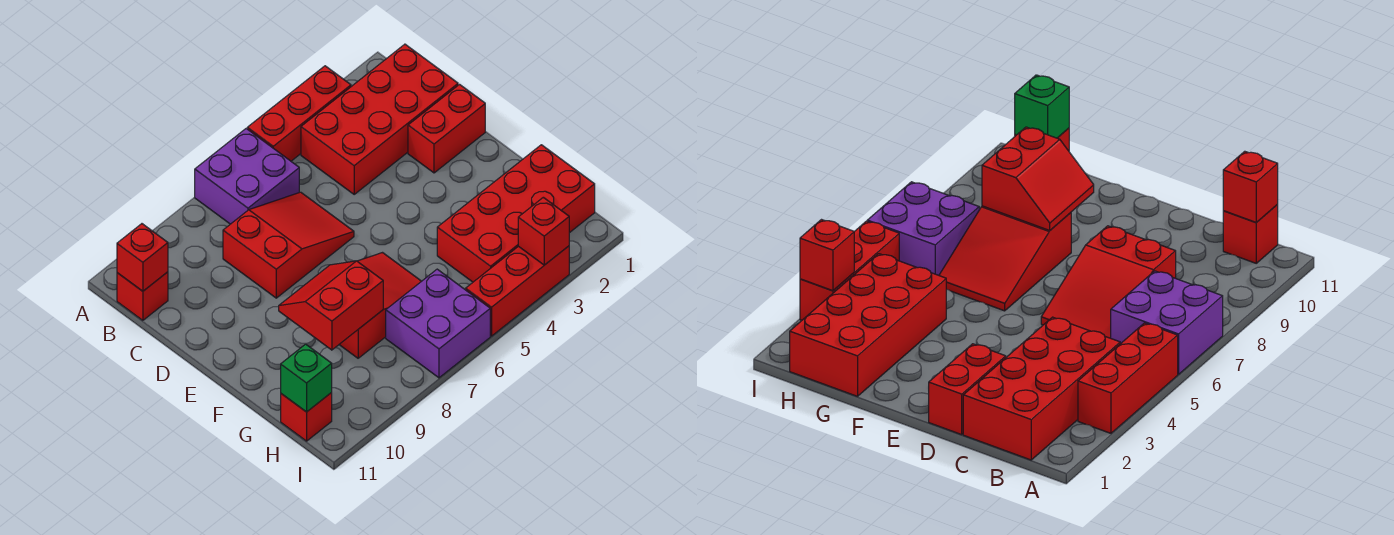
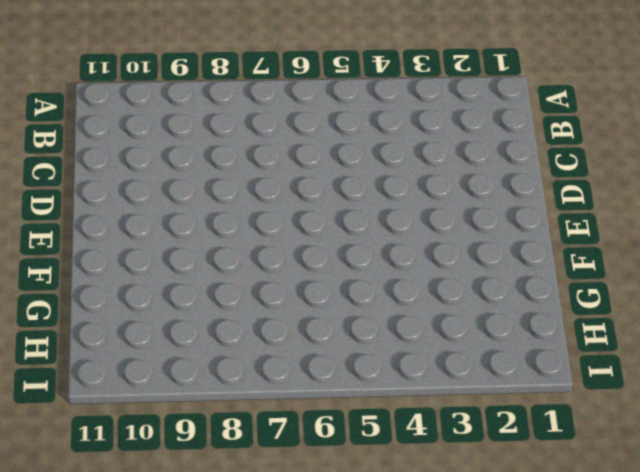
none -> red 1x3 brick [247,66,351,161]
none -> purple 2x2 brick [195,129,299,224]
none -> red 2x4 brick [301,44,458,194]

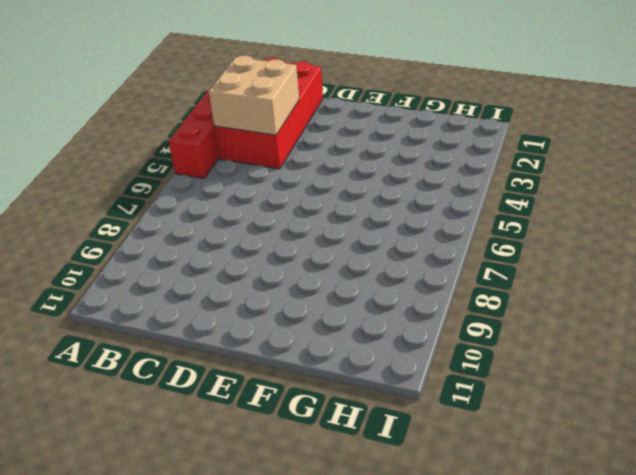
tan 2x2 brick [209,56,299,135] -> none
none -> purple 2x2 brick [195,129,299,224]
none -> red 1x1 brick [117,272,168,320]
none -> red 2x3 slope [223,192,354,298]

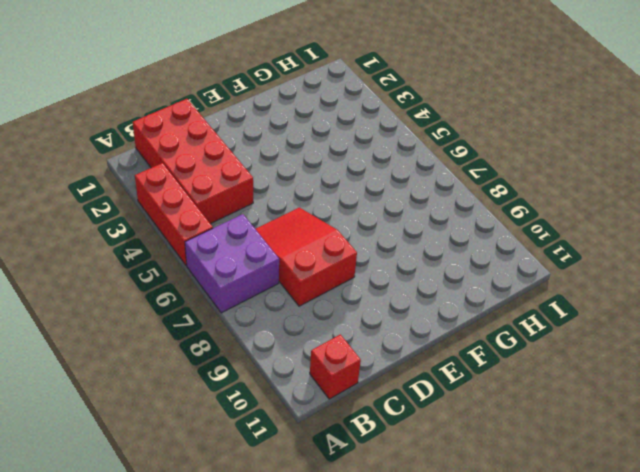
none -> red 1x2 brick [408,85,485,173]
none -> red 2x3 slope [339,253,421,358]
none -> red 2x4 brick [437,145,595,282]

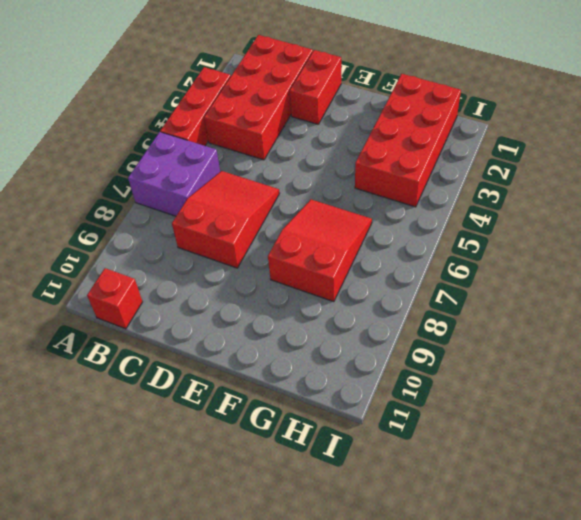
none -> purple 2x2 brick [386,269,490,378]
none -> red 1x1 brick [281,393,332,441]
none -> red 1x3 brick [466,246,569,336]

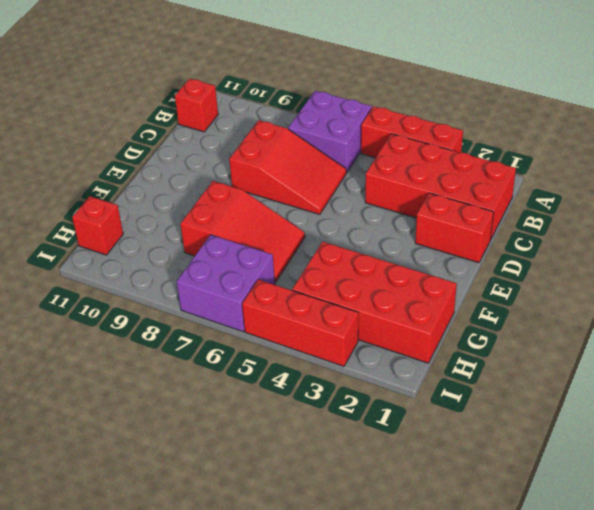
none -> red 1x1 brick [117,224,168,291]
none -> red 2x2 slope [279,261,383,350]
none -> green 1x1 brick [281,344,332,412]

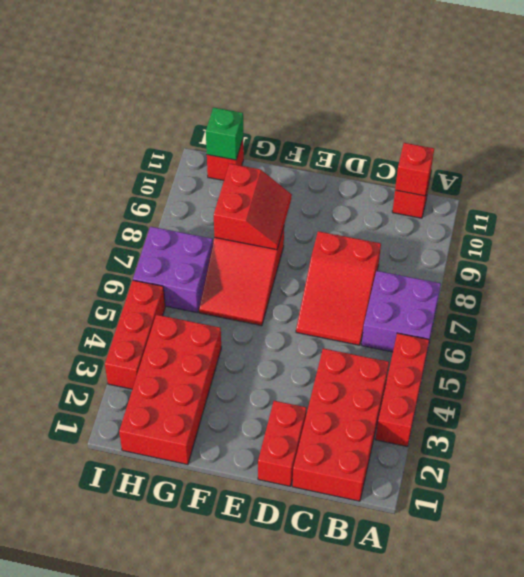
none -> red 1x1 brick [518,197,569,265]

